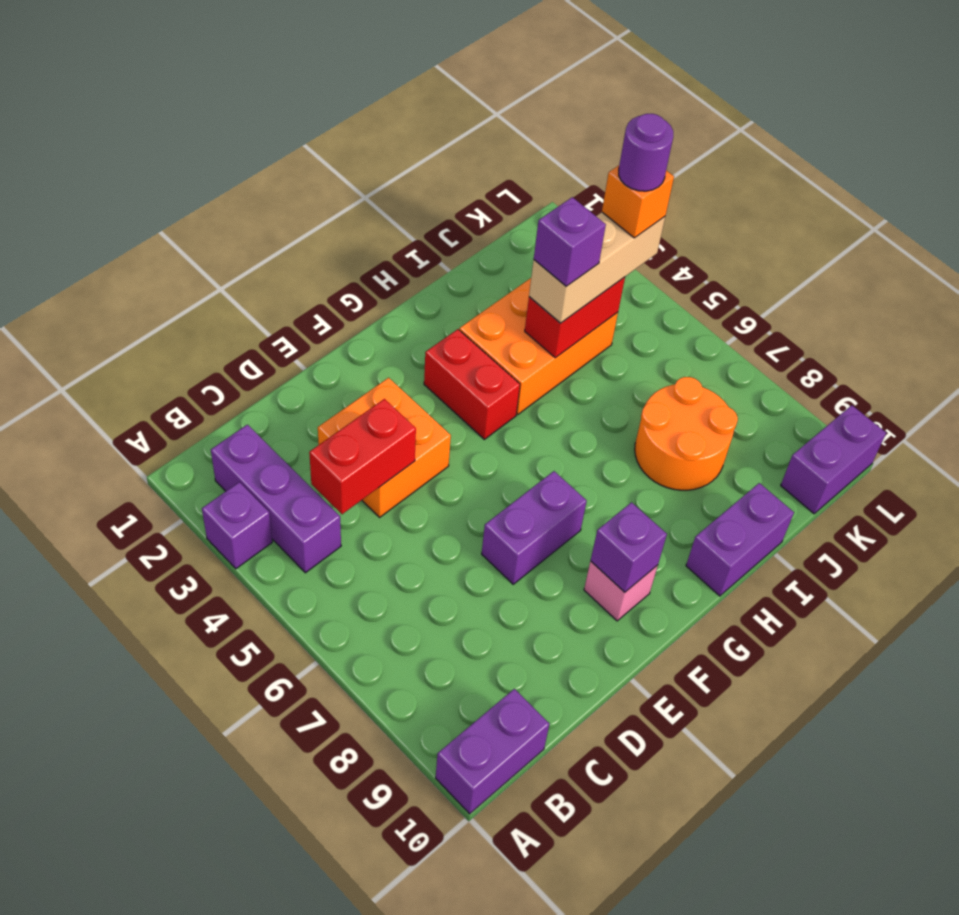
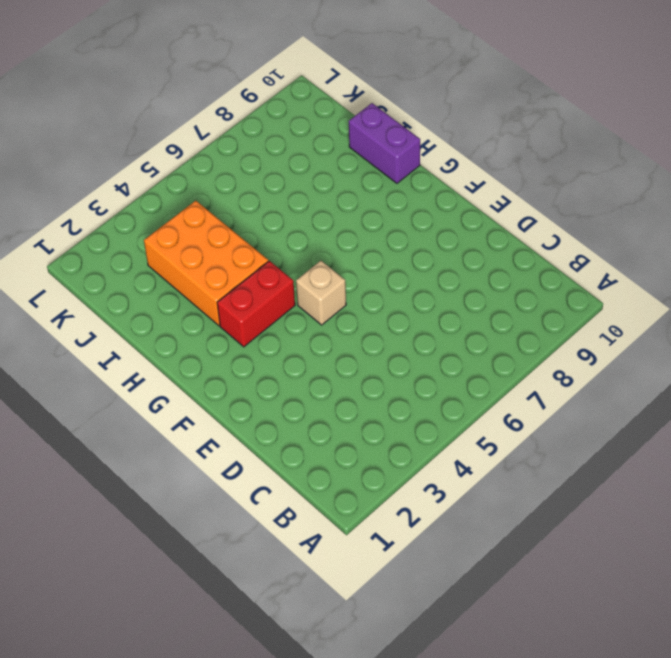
tan 1x1 brick [296,261,346,325] -> none
none -> purple 1x1 brick [202,482,272,569]
none -> purple 1x2 brick [436,689,550,814]
none -> purple 1x3 brick [211,425,341,573]

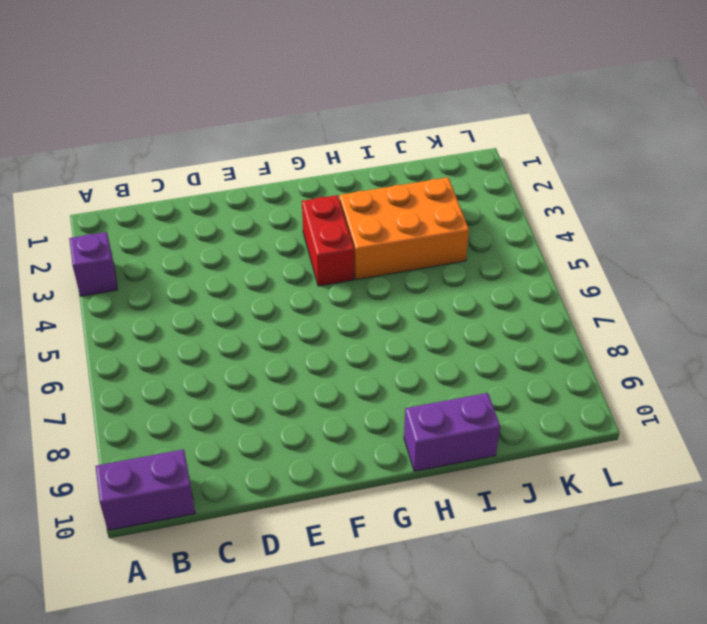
none -> purple 1x3 brick [211,425,341,573]
none -> orange 2x2 brick [318,378,451,517]
none -> purple 1x2 brick [482,471,587,584]

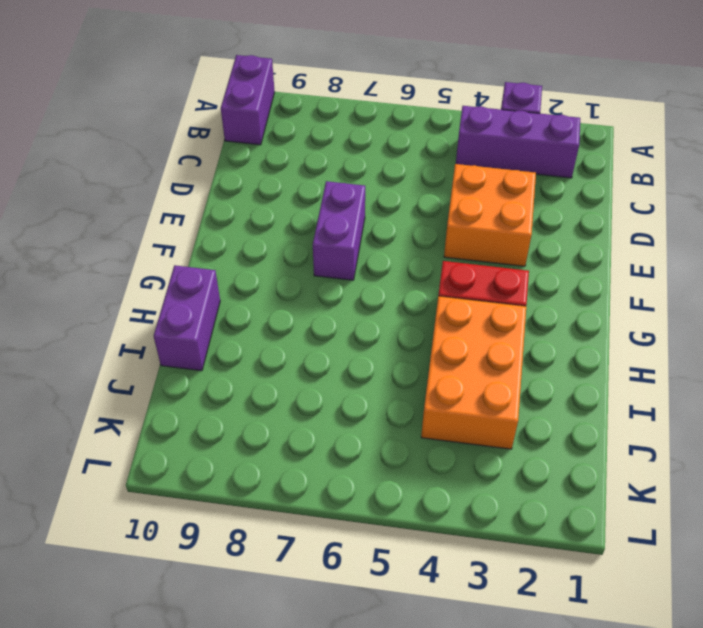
none -> pink 1x1 brick [584,561,658,621]
none -> orange 2x2 round brick [635,377,738,490]
none -> purple 1x2 brick [781,405,886,514]

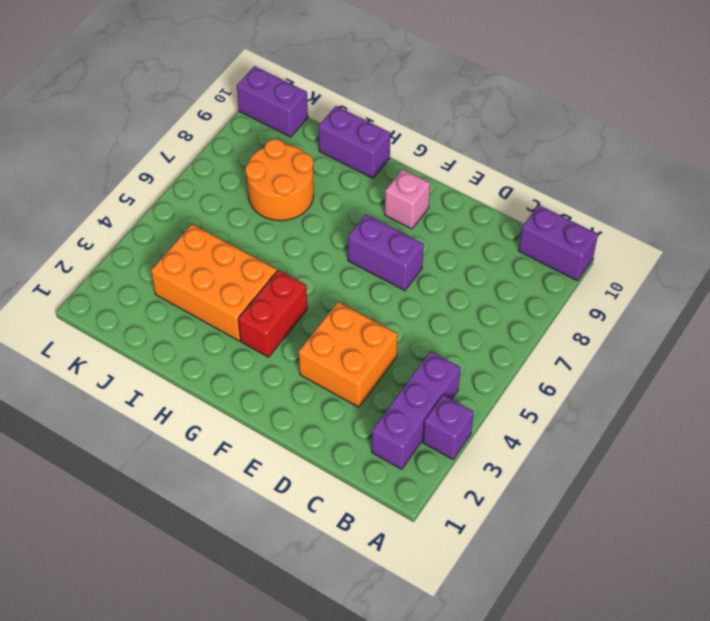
none -> red 1x2 brick [309,399,416,514]
none -> purple 1x1 brick [591,502,667,592]
none -> red 1x2 brick [525,277,625,358]

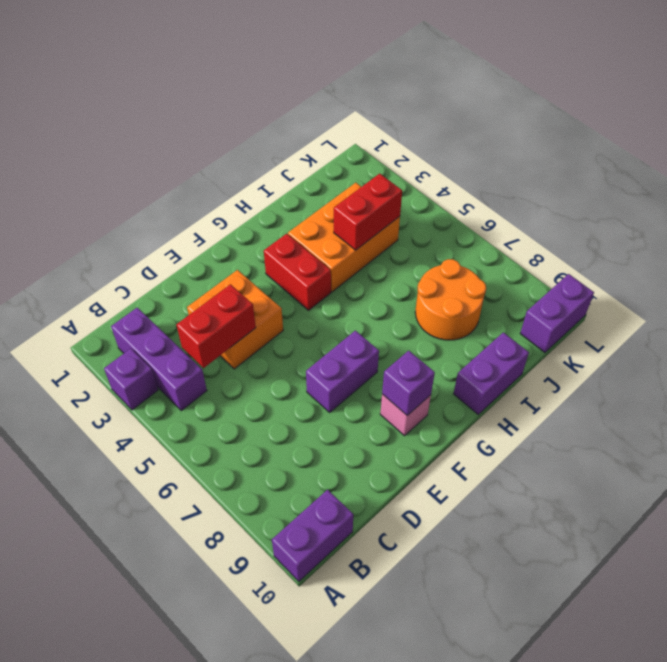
none -> tan 1x3 brick [529,212,665,323]
none -> purple 1x1 brick [534,197,606,286]
none -> orange 1x1 brick [602,166,674,238]

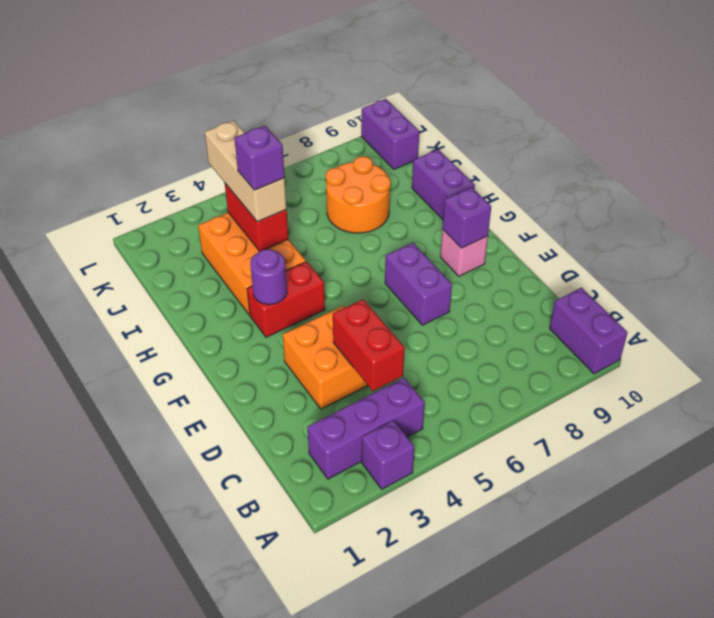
purple 1x1 round brick [250,249,287,305] -> purple 1x1 round brick moved to [619,114,673,191]
none -> orange 1x1 brick [602,166,674,238]

